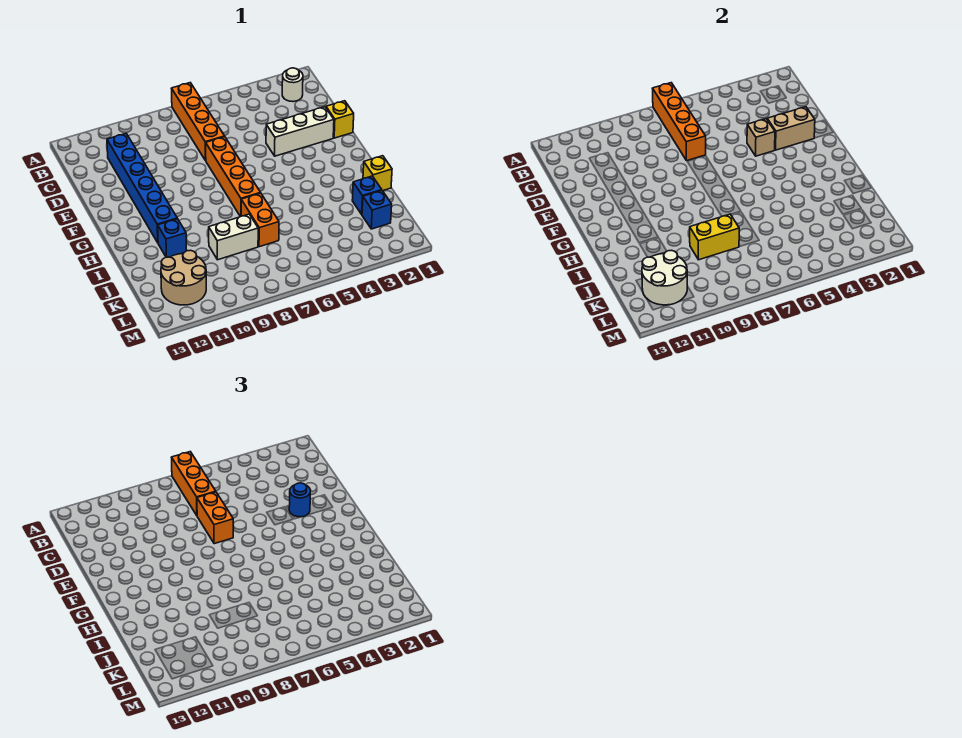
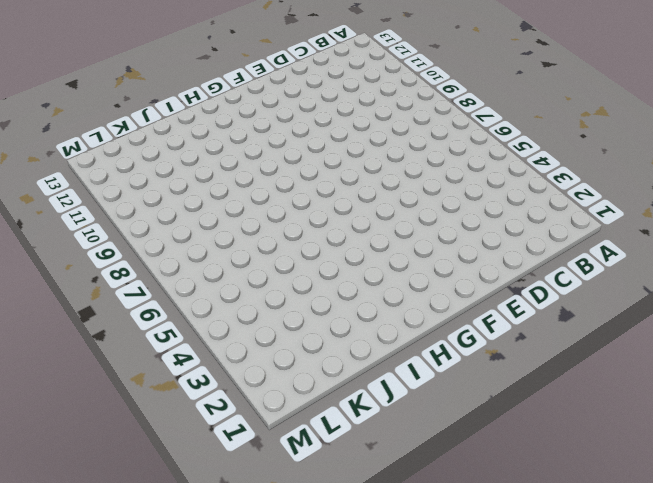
none -> orange 1x4 brick [172,83,225,161]
none -> white 1x1 round brick [282,68,303,102]
none -> blue 1x6 brick [107,134,177,242]

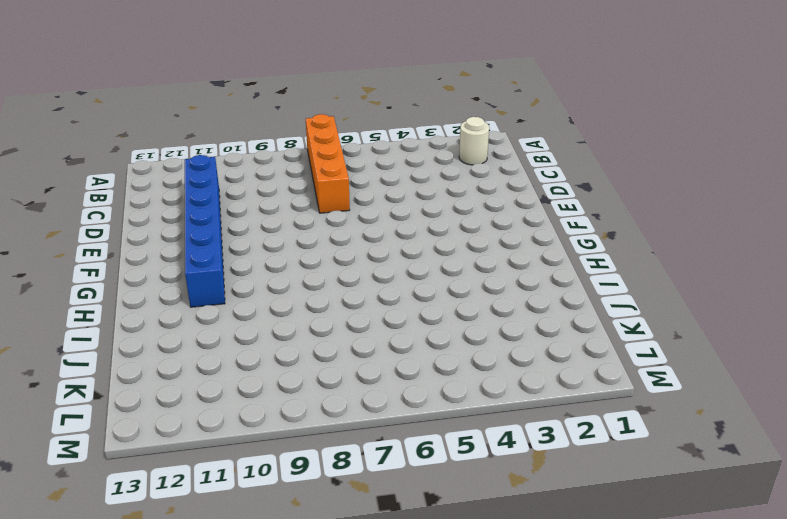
none -> yellow 1x1 brick [326,101,354,138]
none -> white 1x3 brick [266,107,334,156]
none -> orange 1x4 brick [206,137,260,217]

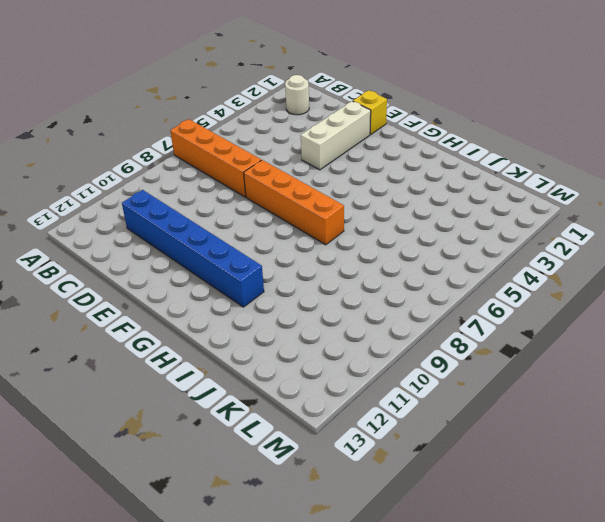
none -> yellow 1x1 brick [363,156,392,191]
none -> orange 1x2 brick [241,193,279,247]
none -> blue 1x1 brick [158,219,187,257]

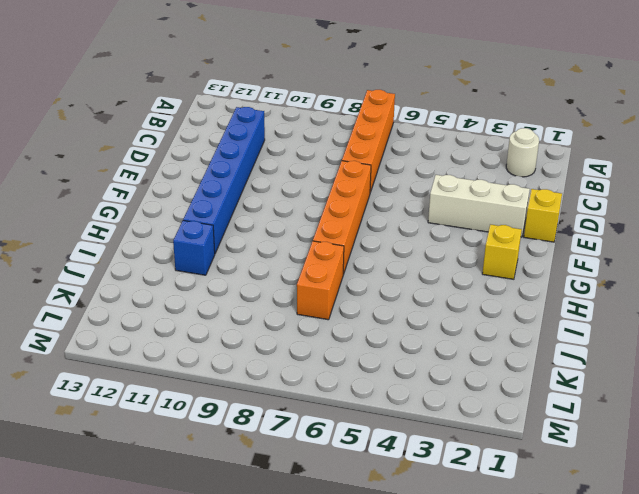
yellow 1x1 brick [482,224,522,279] -> yellow 1x1 brick moved to [363,156,392,191]
none -> blue 1x1 brick [352,176,382,214]
none -> white 1x2 brick [209,214,258,260]
none -> blue 1x1 brick [362,191,392,229]

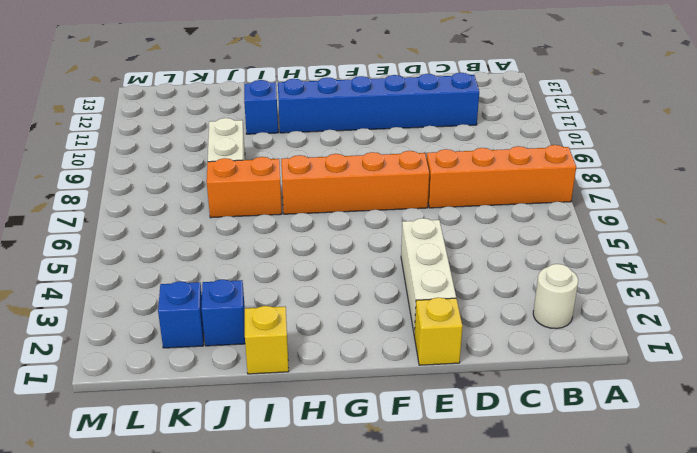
none -> tan 2x2 round brick [161,250,206,305]
none -> orange 1x4 brick [653,83,706,161]
none -> tan 1x2 brick [767,107,815,150]

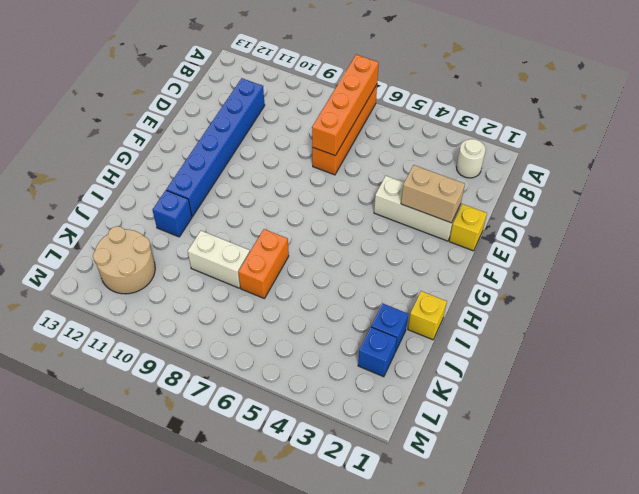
none -> orange 1x4 brick [206,137,260,217]
none -> tan 1x1 brick [747,119,775,156]
none -> yellow 1x2 brick [690,214,739,260]

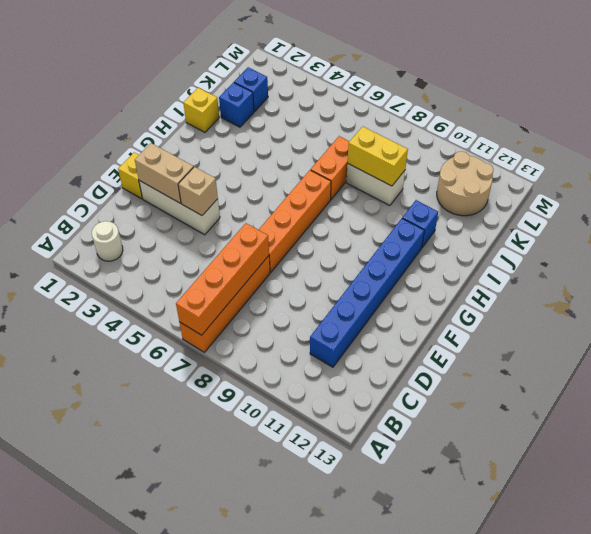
none -> white 2x2 round brick [642,250,687,305]
none -> orange 1x3 brick [172,452,216,515]
none -> orange 1x2 brick [197,492,233,544]

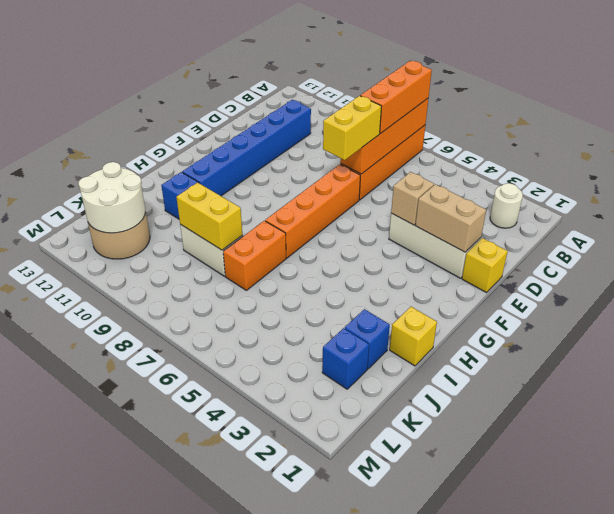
yellow 1x2 brick [323,96,382,160] -> orange 1x2 brick [197,492,233,544]
none -> blue 1x1 round brick [289,483,310,517]

